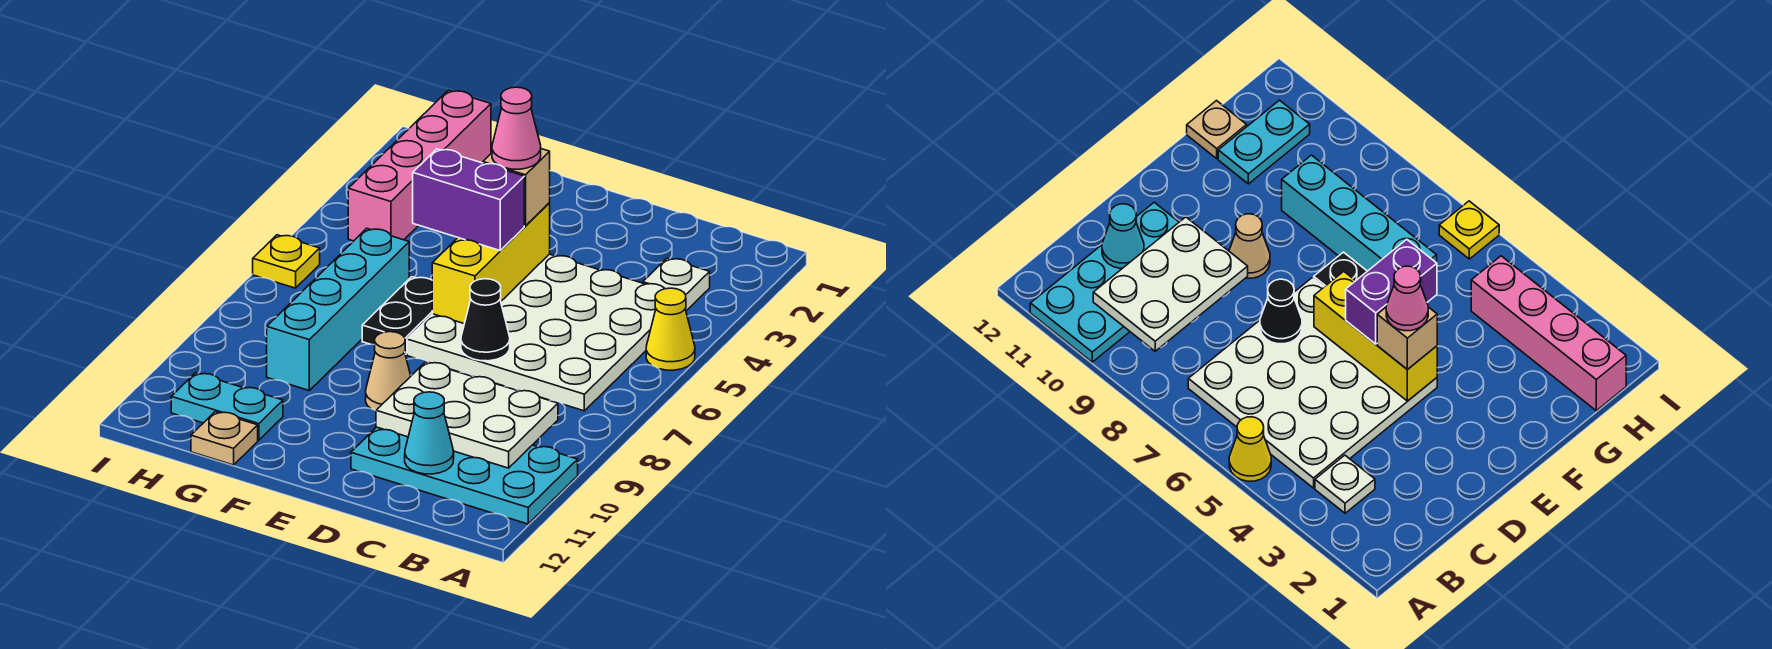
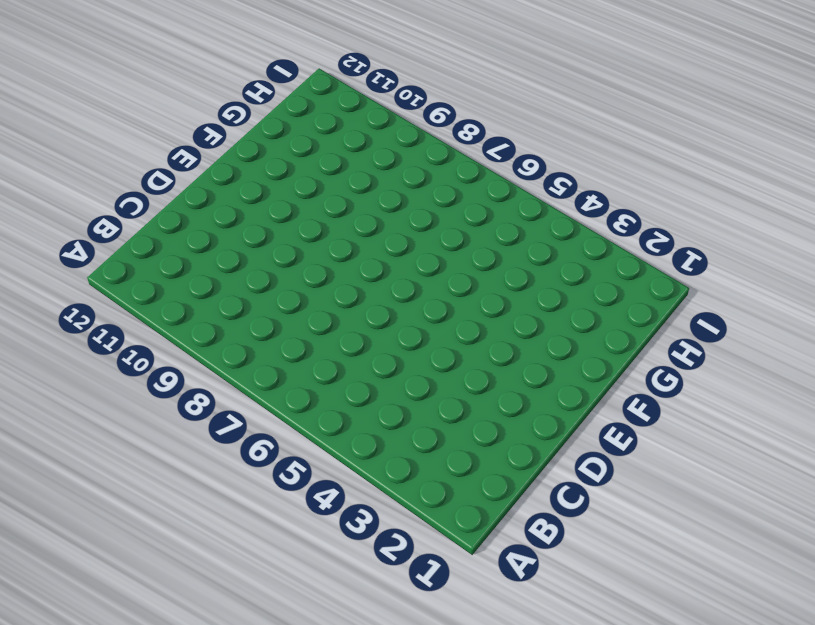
none -> yellow 1x1 cone [646,288,695,370]
none -> cyan 2x4 plate [351,427,578,524]
none -> white 1x1 plate [643,258,710,311]

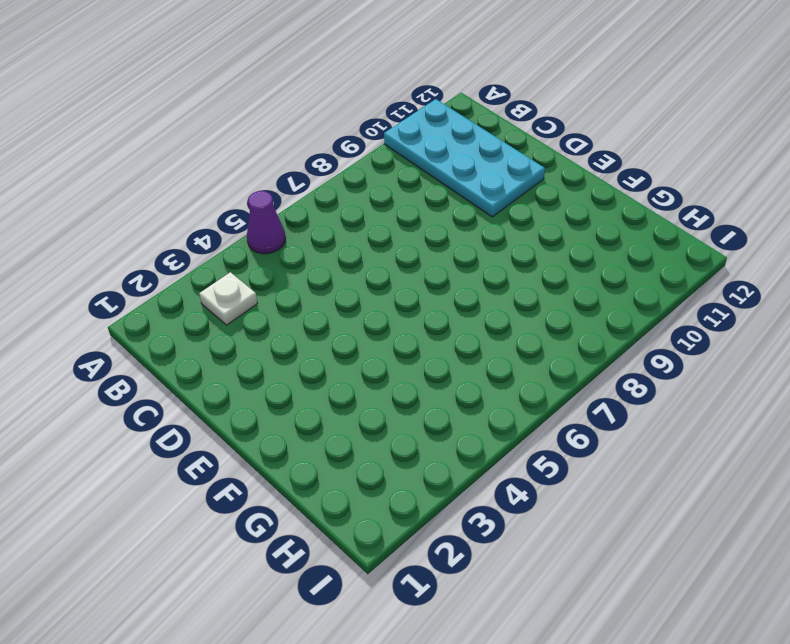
purple 1x1 cone [247,191,286,254] -> yellow 1x1 cone [646,288,695,370]
none -> white 4x4 plate [407,254,665,411]
none -> tan 1x1 cone [366,332,411,411]
none -> black 1x2 plate [362,277,432,355]

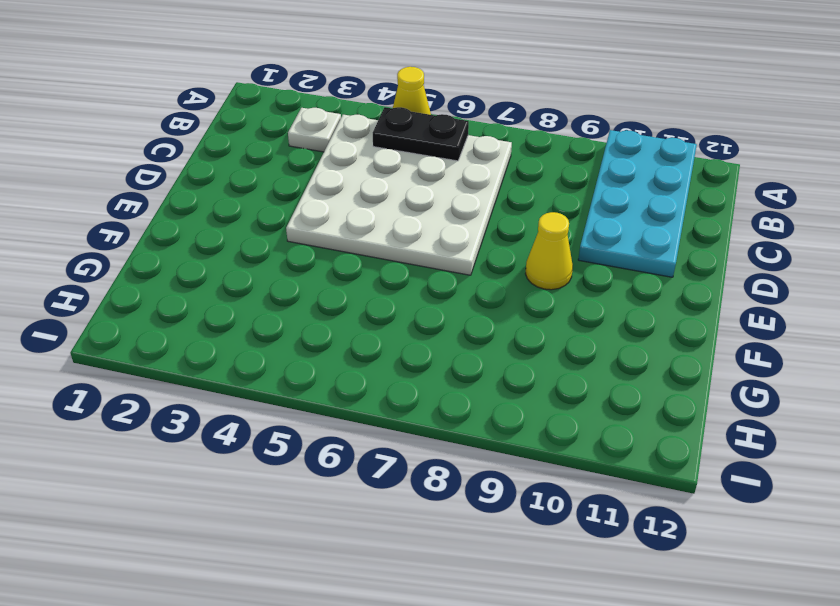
black 1x2 plate [373,107,469,161] -> black 1x2 plate moved to [362,277,432,355]
yellow 1x1 cone [526,212,573,290] -> tan 1x1 cone [366,332,411,411]
none -> cyan 1x4 brick [267,228,409,390]
none -> cyan 1x2 plate [171,373,283,440]
none -> tan 1x1 plate [191,412,258,465]

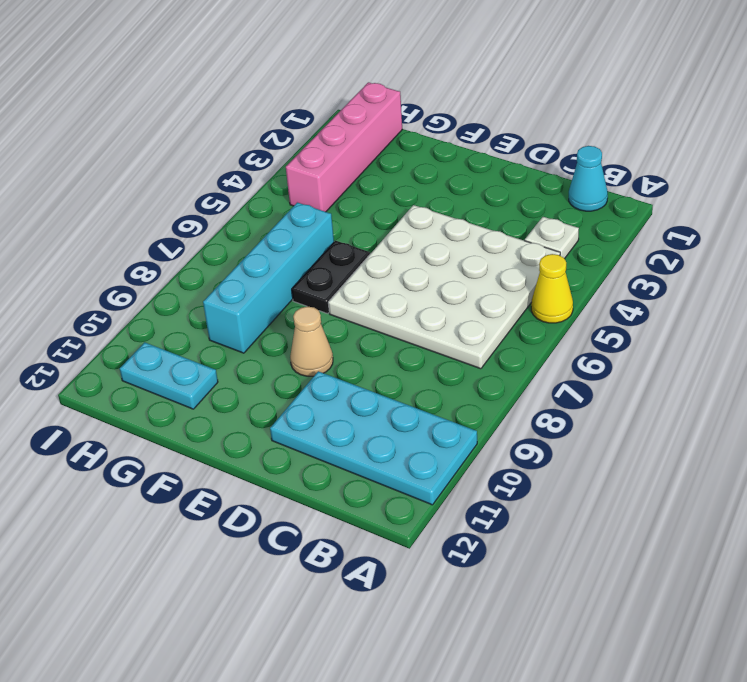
cyan 1x1 cone [569,146,608,211] -> cyan 1x1 cone moved to [405,392,454,474]
none -> tan 1x1 plate [191,412,258,465]
none -> yellow 1x1 plate [253,235,320,288]
none -> white 2x3 plate [376,362,558,468]

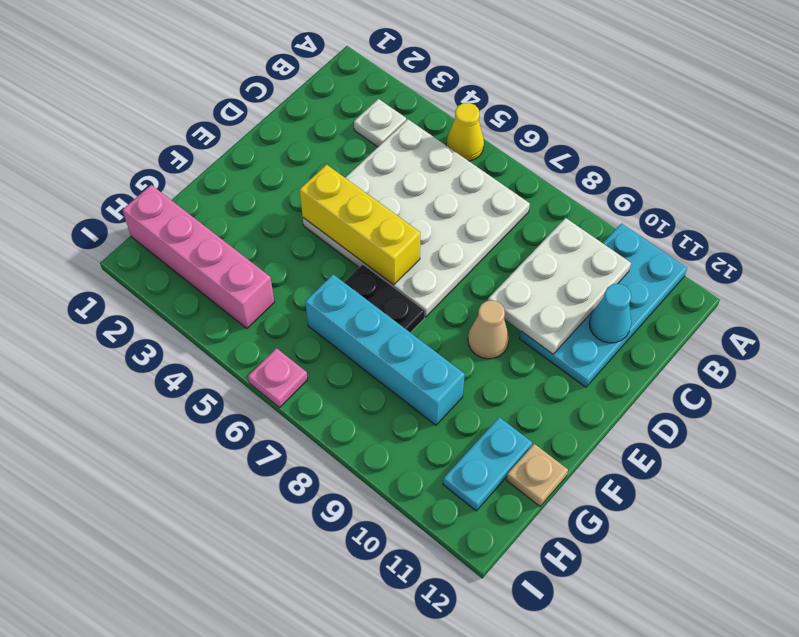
pink 1x1 plate [248,348,308,408] -> yellow 1x1 plate [253,235,320,288]
none -> black 1x1 cone [461,279,510,361]
none -> tan 1x1 brick [483,149,550,226]
none -> purple 1x2 brick [413,149,524,251]

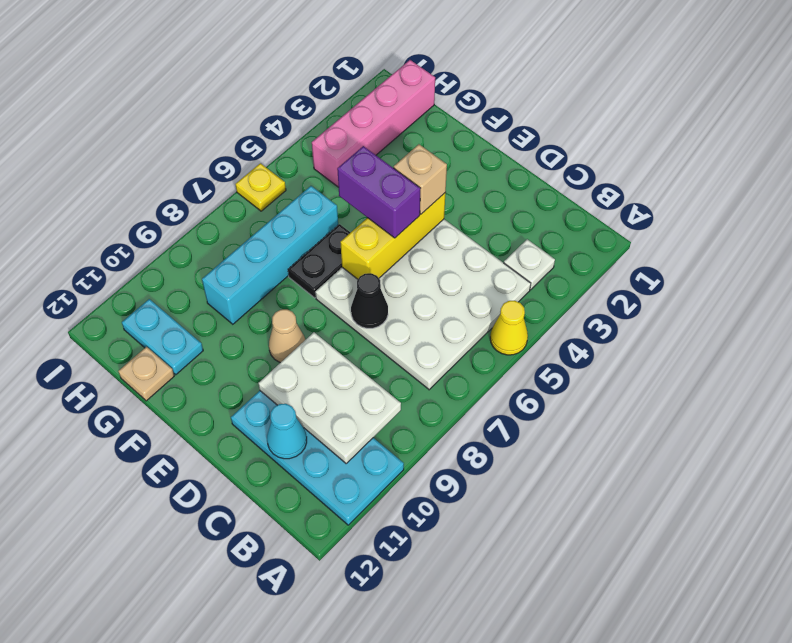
none -> pink 1x1 cone [492,87,541,169]

